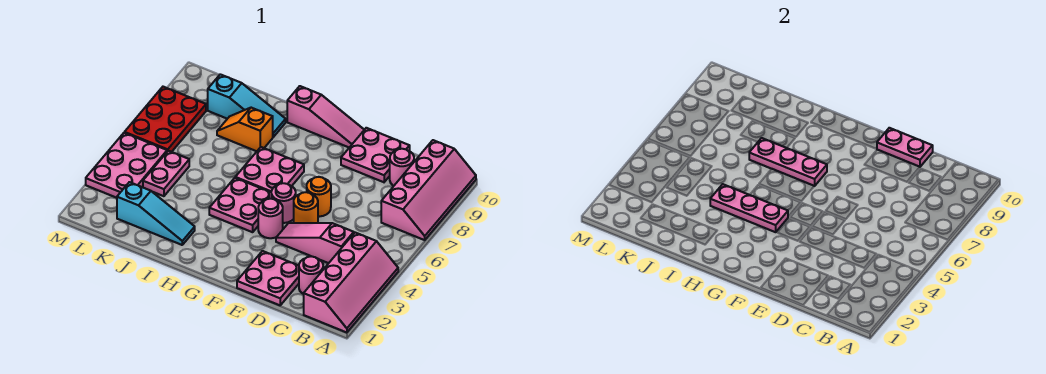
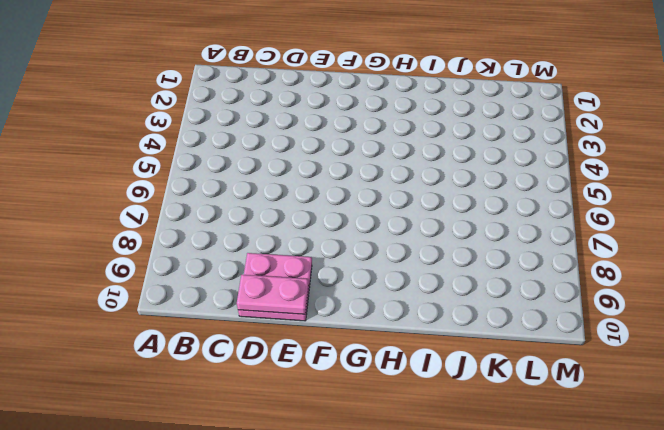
none -> pink 2x4 slope [304,233,398,333]
none -> pink 2x4 slope [381,140,476,240]
none -> pink 1x1 round brick [299,256,323,294]

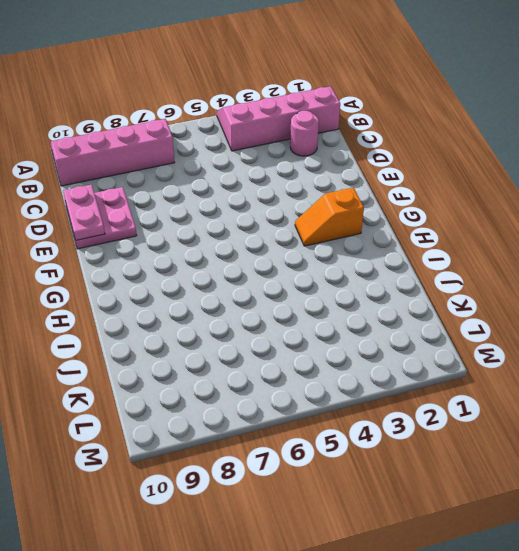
orange 1x2 slope [295,188,364,246] -> orange 1x2 slope turned to [217,108,273,151]
none -> pink 1x3 slope [276,223,354,263]
none -> pink 1x1 round brick [390,149,414,186]
none -> pink 2x2 plate [237,251,299,305]

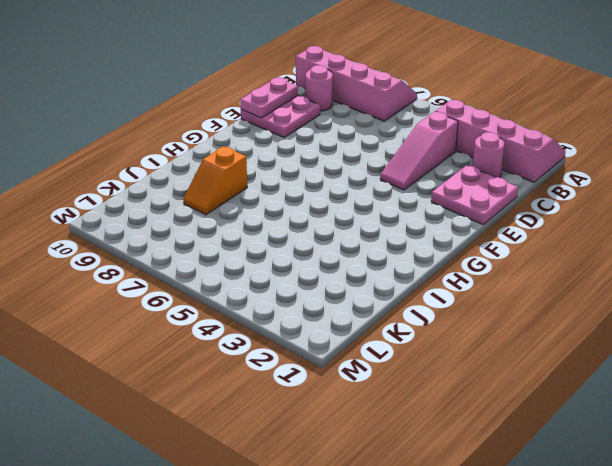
none -> orange 1x1 round brick [294,192,318,223]
none -> orange 1x1 round brick [307,177,331,216]
none -> pink 1x1 round brick [258,199,283,238]

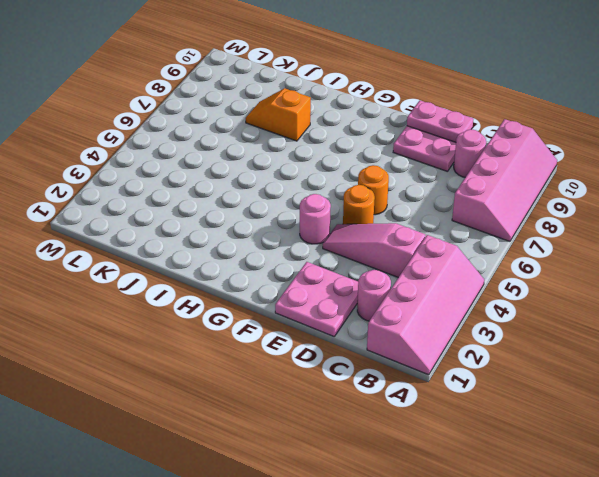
none -> pink 1x1 round brick [271,183,296,223]
none -> pink 1x3 slope [287,86,364,148]
none -> pink 2x2 plate [209,178,271,232]

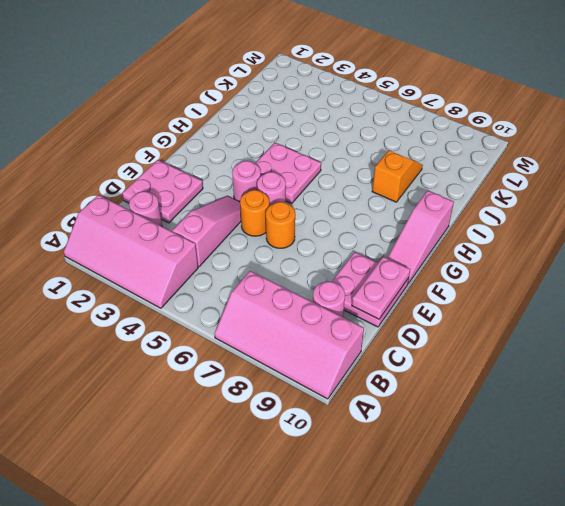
none -> pink 2x2 plate [235,147,304,192]
none -> cyan 1x3 slope [117,182,195,245]
none -> cyan 1x3 slope [208,74,286,137]

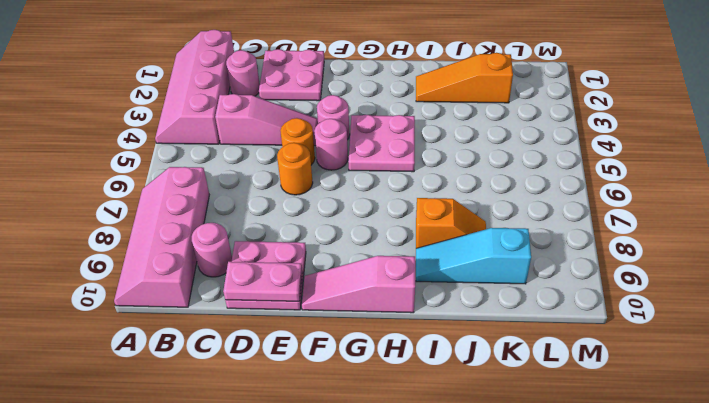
orange 1x3 slope [416,53,513,103] -> cyan 1x3 slope [117,182,195,245]
none -> pink 2x2 plate [235,147,304,192]
none -> pink 1x2 plate [143,151,189,196]
none -> pink 2x3 plate [86,133,167,198]

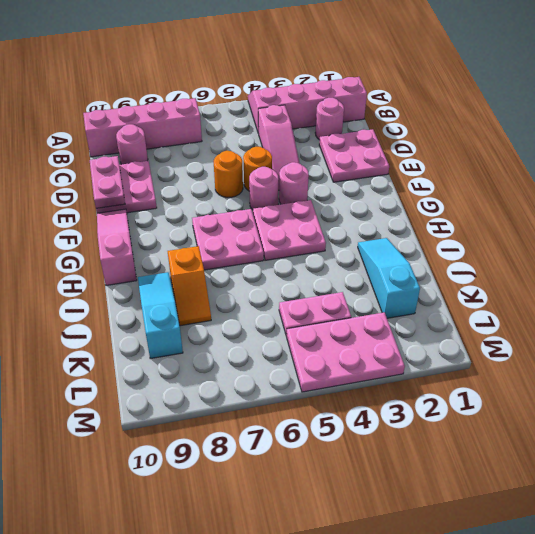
none -> red 2x3 plate [125,87,206,152]
none -> pink 1x3 plate [710,184,788,232]
none -> pink 1x3 plate [749,138,827,186]

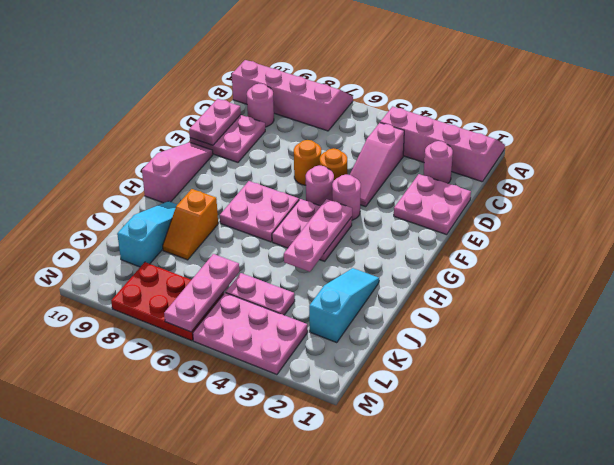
pink 1x3 plate [164,254,239,332] -> pink 1x3 plate moved to [749,138,827,186]

